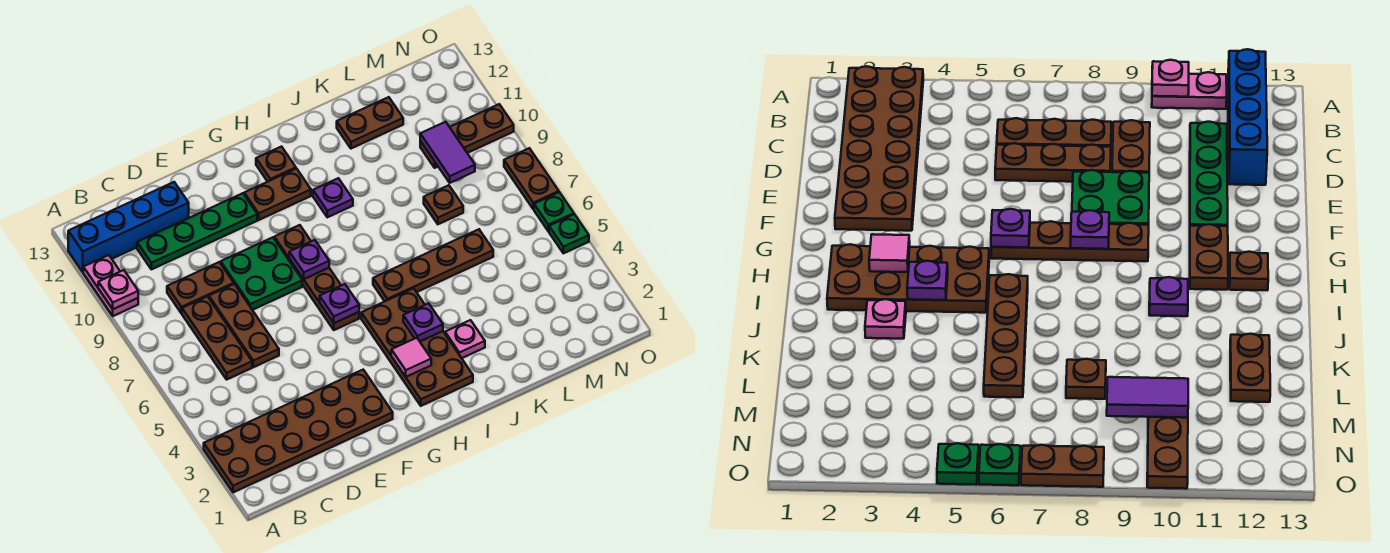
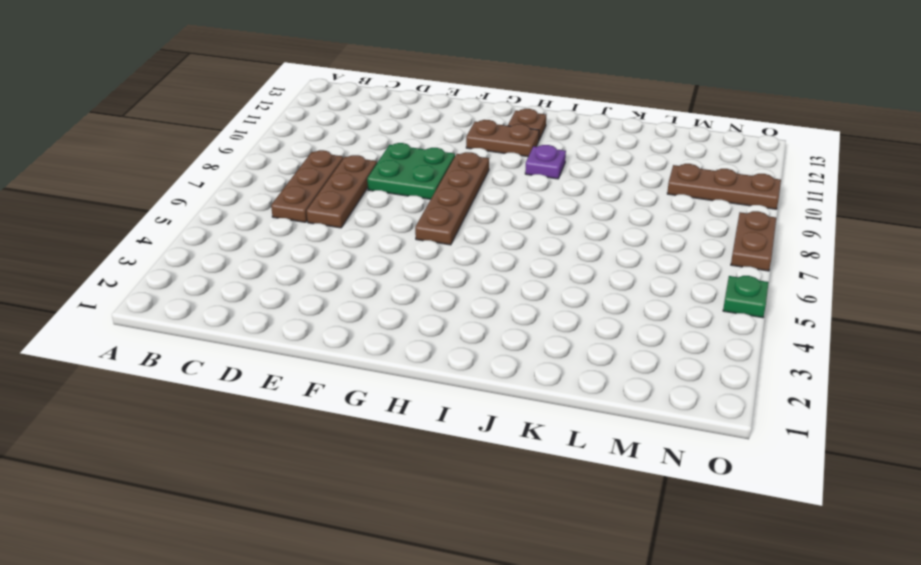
none -> brown 2x6 plate [204,370,393,492]
none -> pink 1x2 plate [83,255,138,316]
none -> blue 1x4 brick [68,182,189,272]

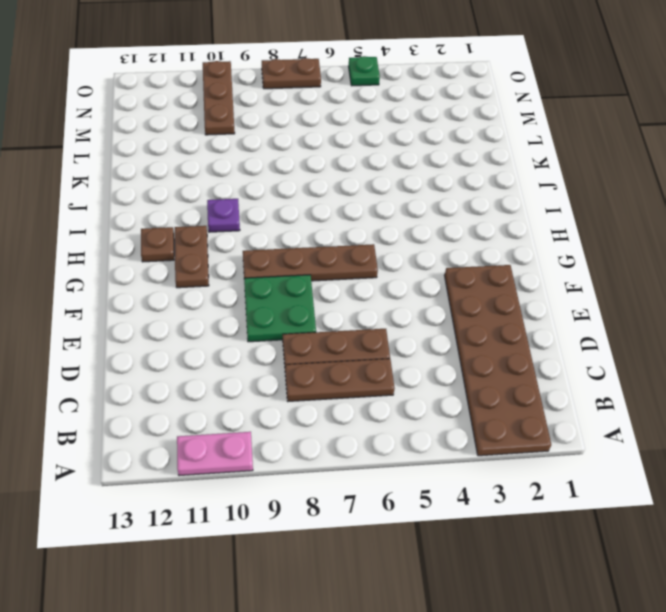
none -> blue 1x4 brick [68,182,189,272]
none -> brown 1x2 plate [167,262,234,314]
none -> green 1x4 plate [137,193,257,269]

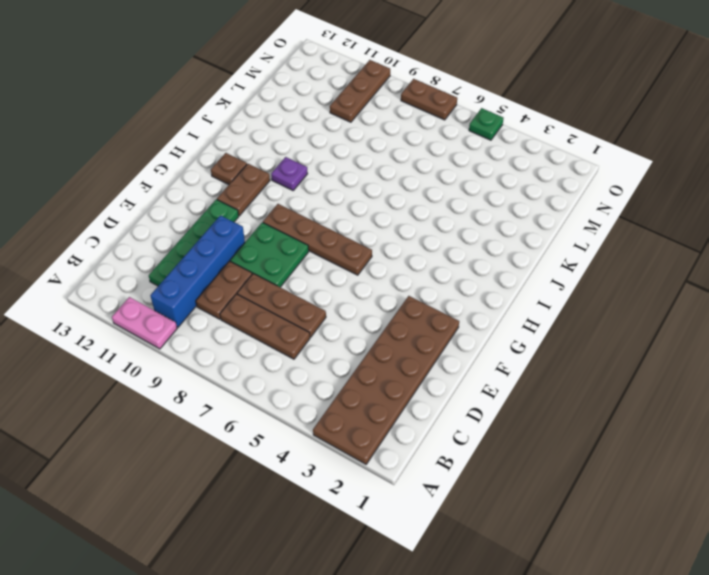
blue 1x4 brick [150,216,245,327] -> blue 1x4 brick moved to [68,182,189,272]
none -> brown 2x4 plate [361,288,473,406]
none -> brown 1x4 plate [373,229,493,301]
none -> pink 1x1 plate [445,320,485,358]

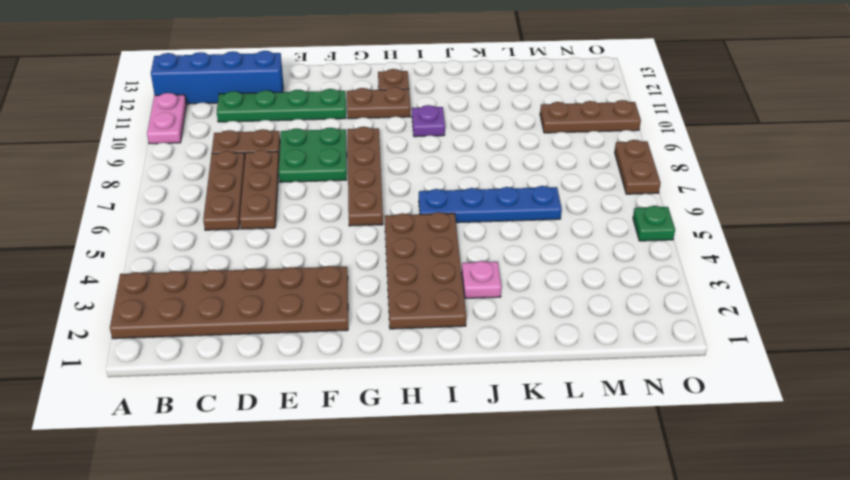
blue 1x4 plate [419,186,562,223] -> brown 1x4 plate [373,229,493,301]
none -> brown 1x2 plate [337,97,403,149]
none -> brown 1x1 plate [424,185,463,224]
none -> green 1x1 plate [534,192,574,231]

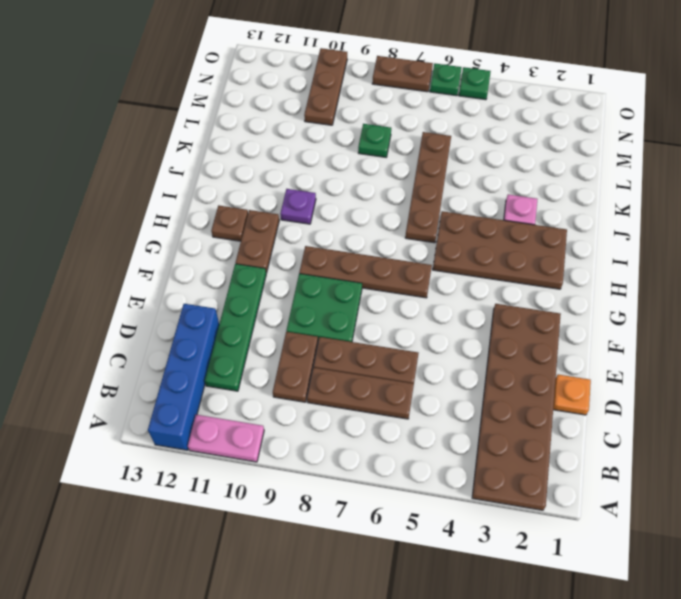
orange 1x1 plate [553,375,591,415] -> none
green 1x1 plate [358,124,391,157] -> brown 1x1 plate [424,185,463,224]
none -> brown 1x2 plate [337,97,403,149]
none -> pink 1x1 plate [98,270,138,309]
none -> purple 1x1 plate [320,284,359,323]

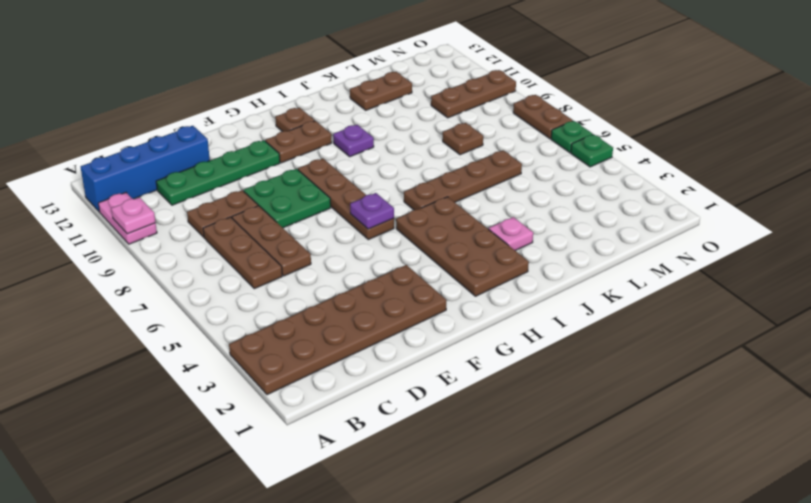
none -> purple 1x1 plate [289,240,329,279]
none -> pink 1x1 tile [391,338,431,377]
none -> purple 1x1 plate [403,303,443,341]

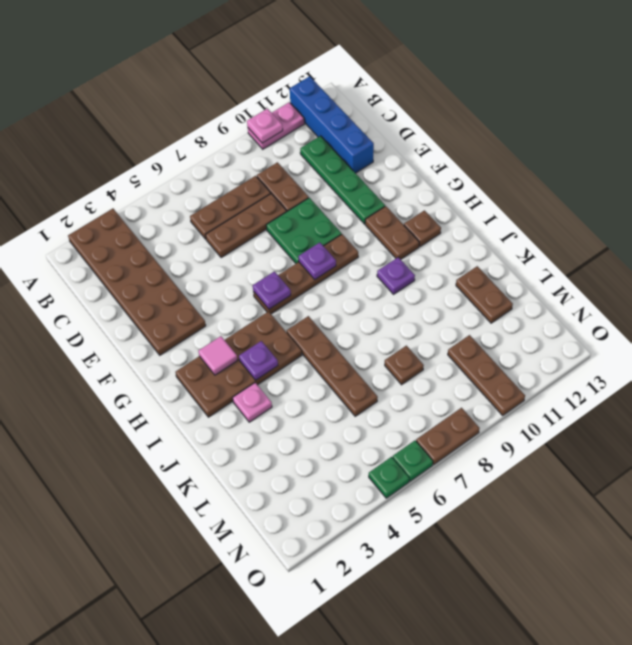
none -> purple 1x2 tile [420,122,475,183]

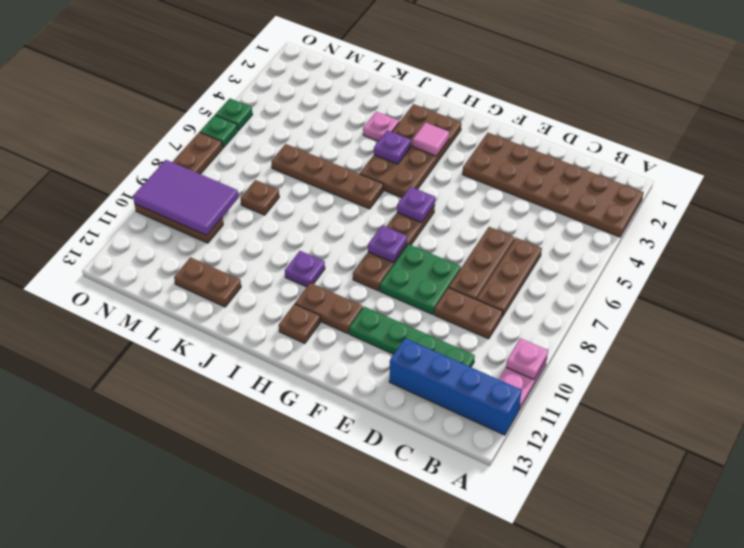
purple 2x3 tile [133,160,238,235] -> purple 1x2 tile [420,122,475,183]

